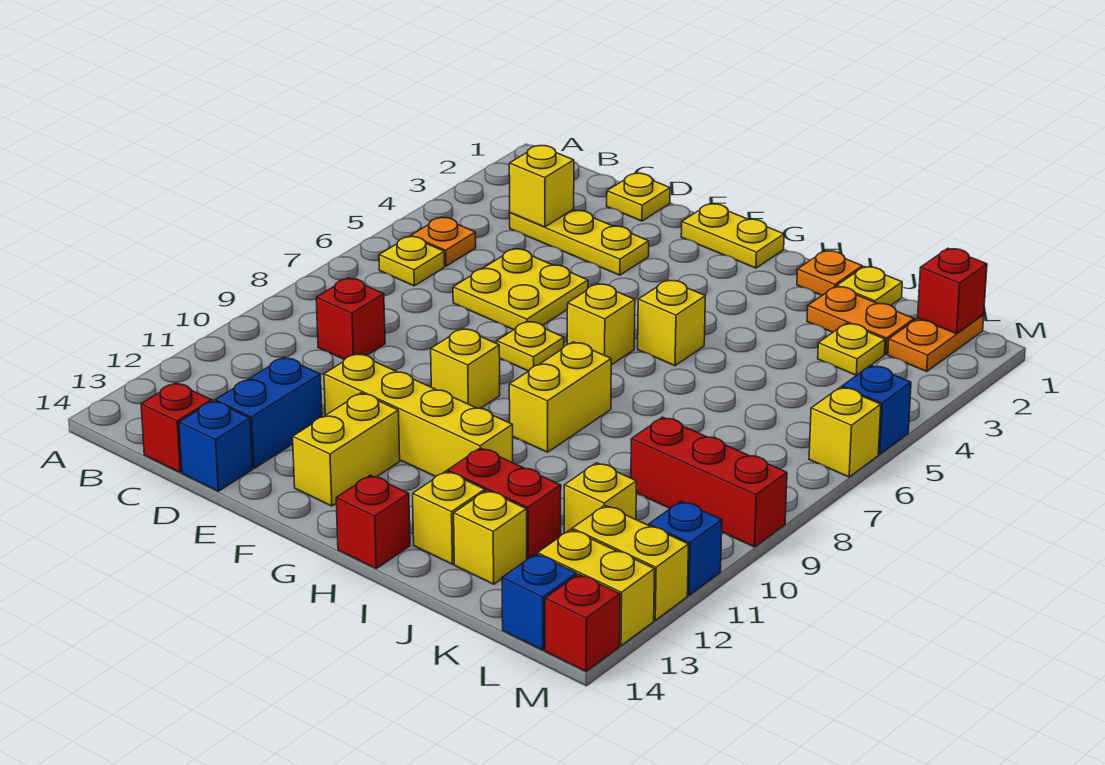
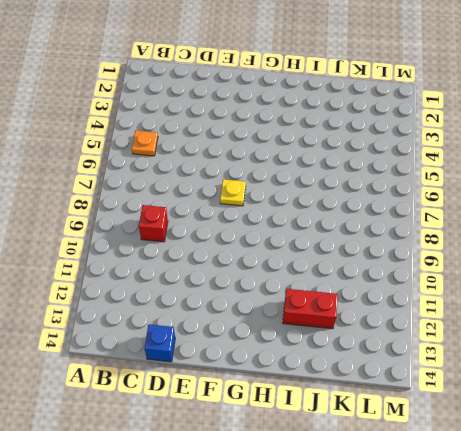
none -> yellow 1x1 plate [379,236,445,286]
none -> yellow 1x3 plate [510,209,649,275]
none -> red 1x1 brick [141,383,212,472]
none -> yellow 1x1 plate [607,173,670,221]

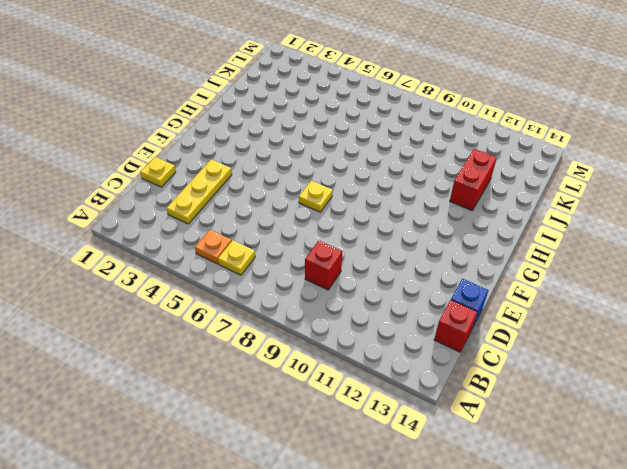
none -> yellow 2x2 plate [453,249,588,330]
none -> blue 1x2 brick [215,357,322,469]
none -> yellow 1x4 brick [324,353,513,477]
none -> yellow 1x2 plate [681,204,784,268]

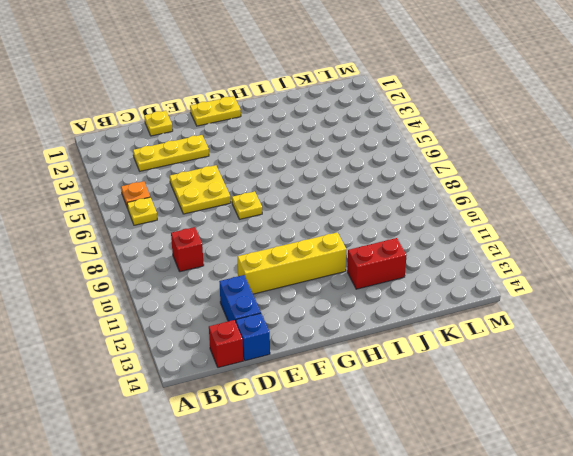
none -> yellow 1x1 brick [431,328,500,408]
none -> yellow 1x2 brick [293,393,400,506]
none -> yellow 1x1 brick [567,284,635,365]
none -> yellow 1x1 brick [638,280,705,366]

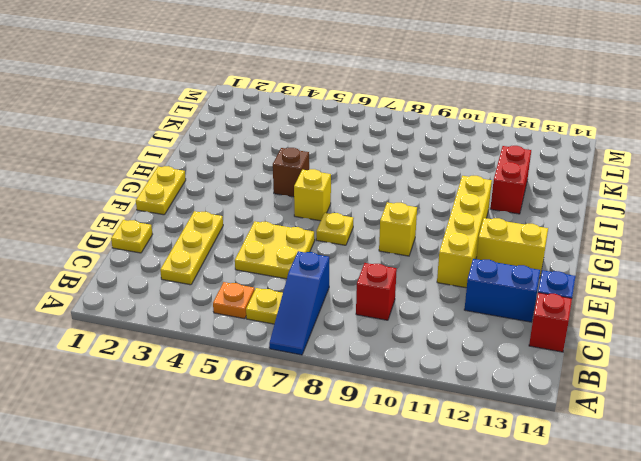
blue 1x3 slope [269,251,329,355] -> none
brown 1x1 brick [273,148,309,197] -> yellow 1x1 brick [638,280,705,366]
none -> yellow 1x2 brick [509,342,611,452]
none -> red 1x1 brick [336,475,410,569]
none -> orange 1x1 plate [797,251,863,295]
none -> yellow 1x1 brick [413,471,485,564]

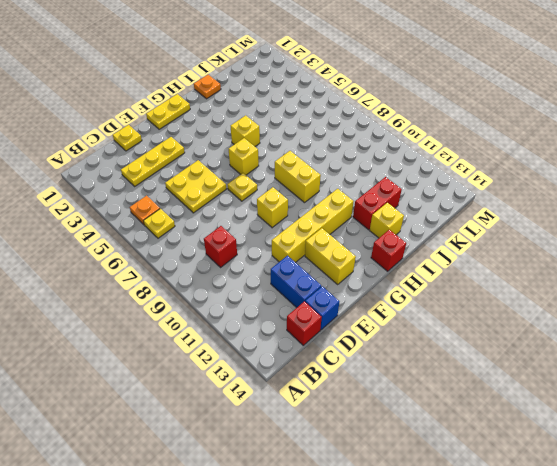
none -> yellow 1x1 plate [837,267,902,305]
none -> orange 1x2 plate [807,286,914,354]
none -> yellow 1x1 brick [454,490,527,584]
none -> yellow 1x1 plate [818,323,885,375]

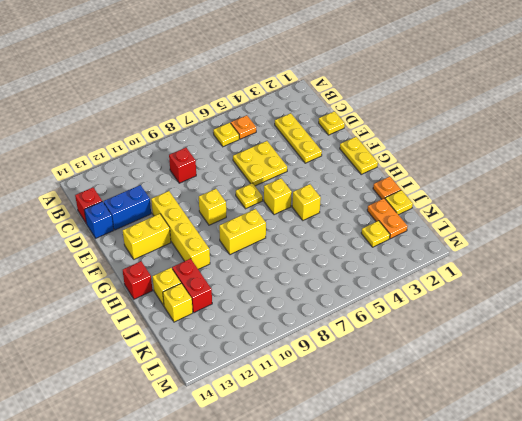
none -> red 1x3 brick [631,417,787,547]
none -> yellow 1x1 brick [564,463,636,533]
none -> orange 1x2 plate [888,315,984,372]
none -> yellow 1x2 brick [572,505,689,620]

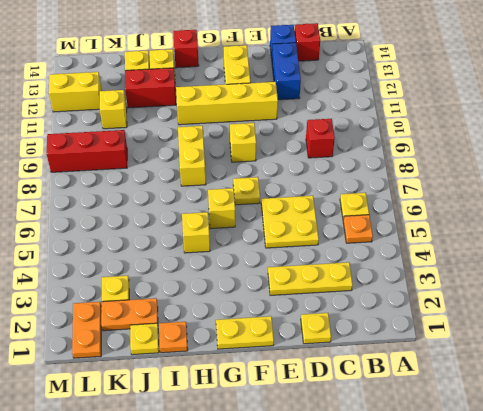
none -> yellow 1x2 brick [538,529,655,646]
none -> blue 1x1 brick [502,554,577,650]
none -> blue 1x1 brick [842,366,911,454]
none -> yellow 1x1 brick [809,387,881,477]

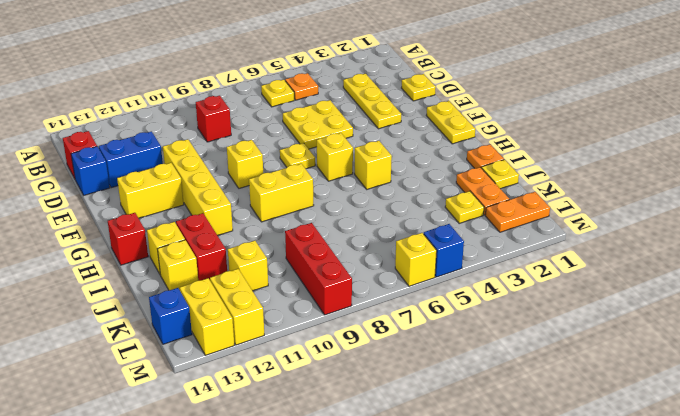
none -> blue 1x1 brick [649,501,722,595]
none -> red 1x1 brick [545,574,620,671]
none -> yellow 1x1 brick [509,146,574,227]
none -> red 1x1 brick [918,248,987,334]

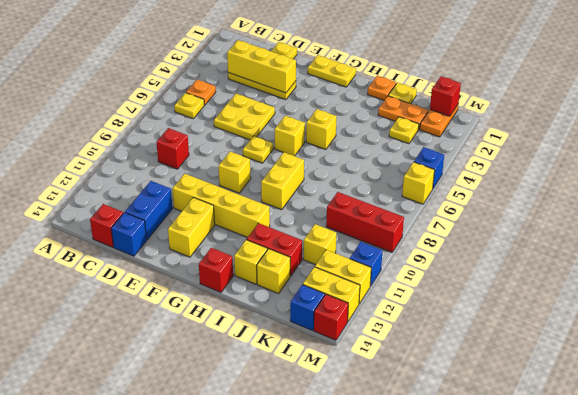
yellow 1x3 brick [227,40,296,93] -> yellow 1x1 brick [509,146,574,227]

